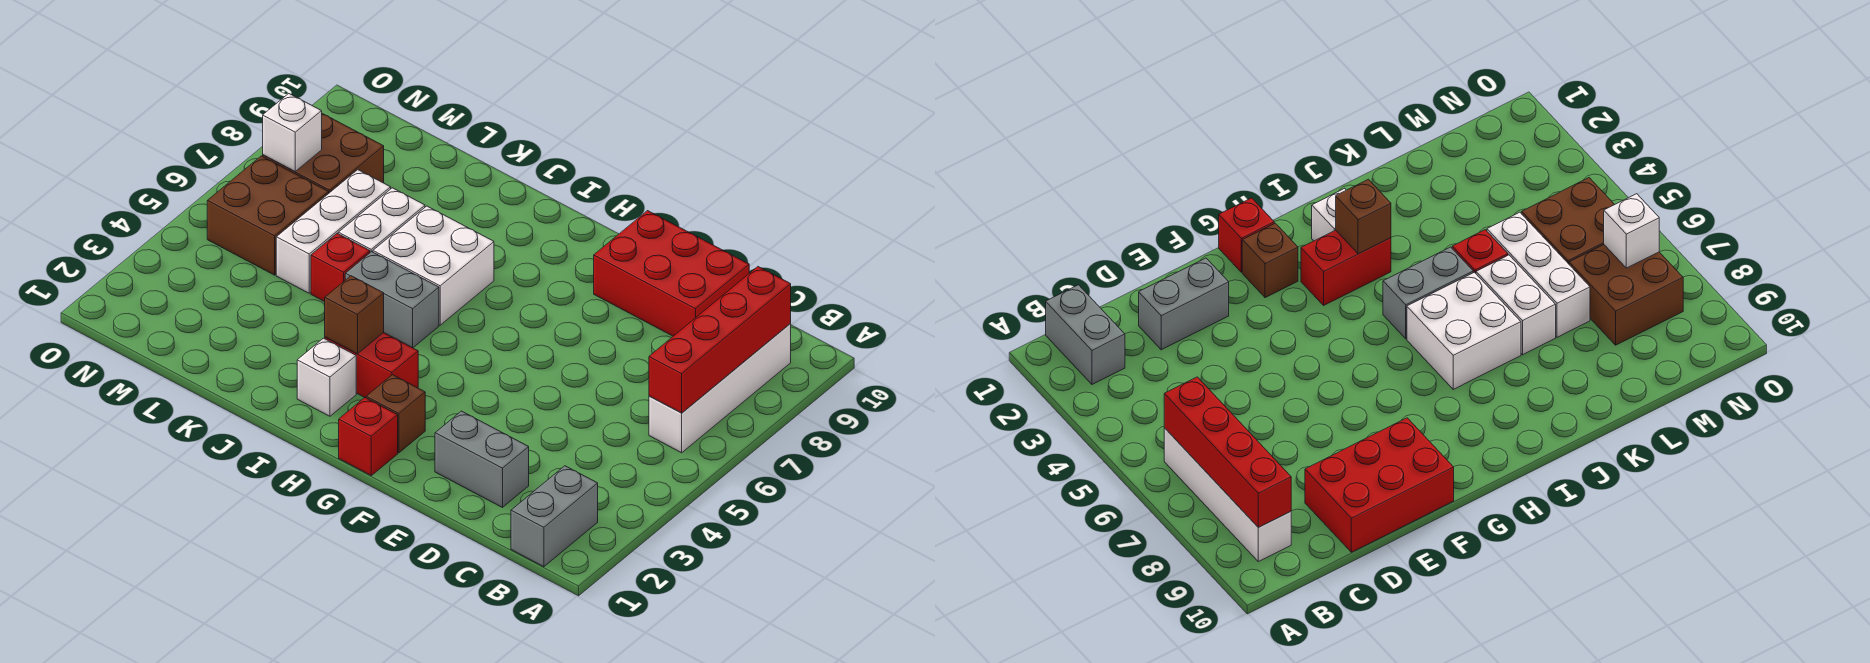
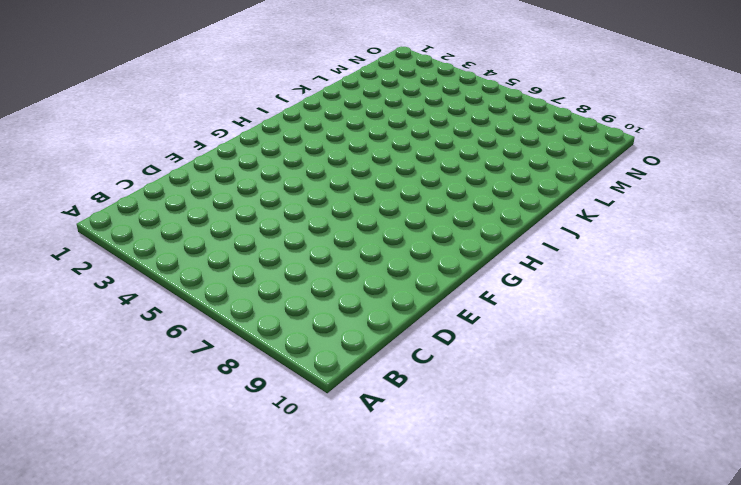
none -> grey 1x2 brick [511,466,598,567]
none -> white 1x4 brick [649,324,791,453]
none -> grey 1x2 brick [435,411,529,507]

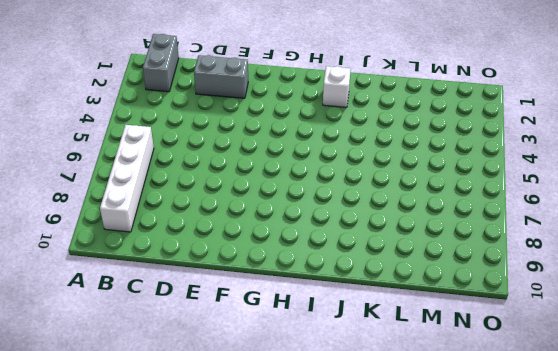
none -> red 2x3 brick [594,211,749,336]
none -> red 1x1 brick [339,398,398,475]
none -> brown 1x1 brick [366,375,425,453]

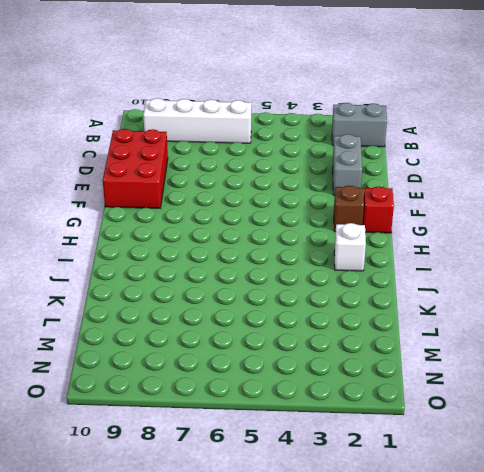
none -> red 1x2 brick [325,333,418,398]
none -> grey 1x2 brick [345,252,439,348]
none -> white 2x2 brick [373,206,494,325]

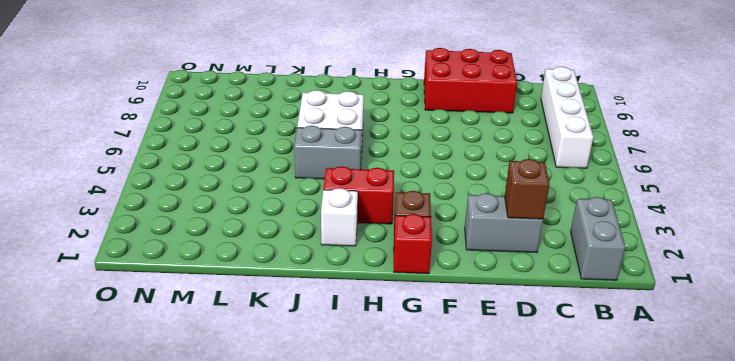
brown 1x1 brick [505,159,550,219] -> brown 1x1 brick moved to [325,276,384,354]
none -> red 1x1 brick [311,234,370,302]
none -> white 1x2 brick [338,188,425,252]
none -> white 1x3 brick [276,170,391,293]

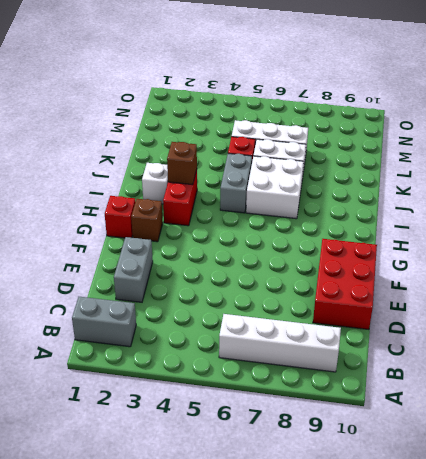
none -> brown 2x2 brick [207,156,329,275]
none -> brown 2x2 brick [263,114,384,193]
none -> red 1x4 brick [649,267,791,413]

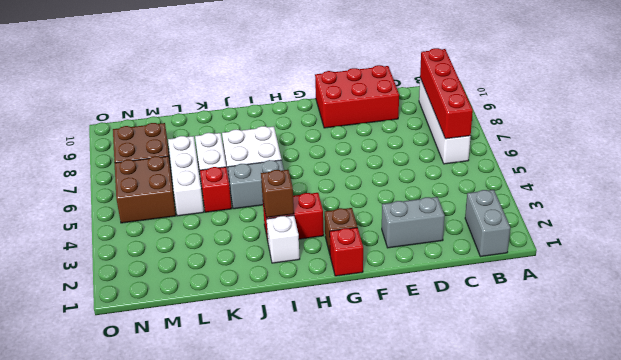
none -> white 1x1 brick [263,94,322,171]

